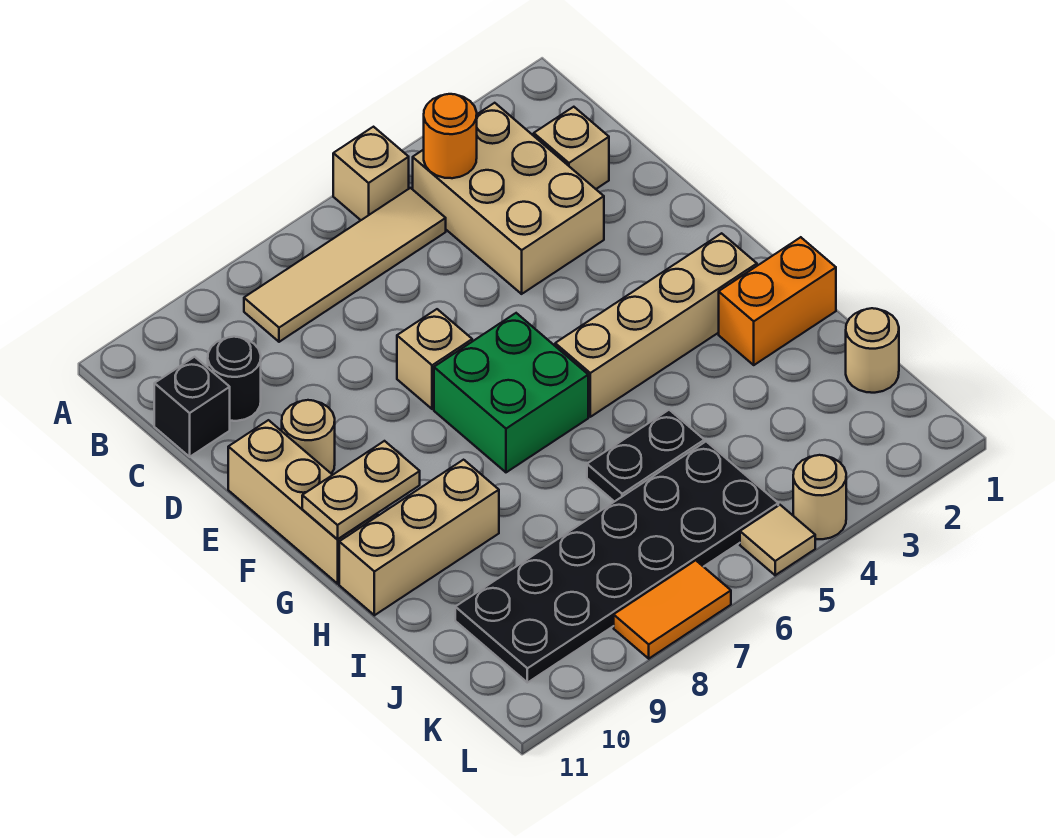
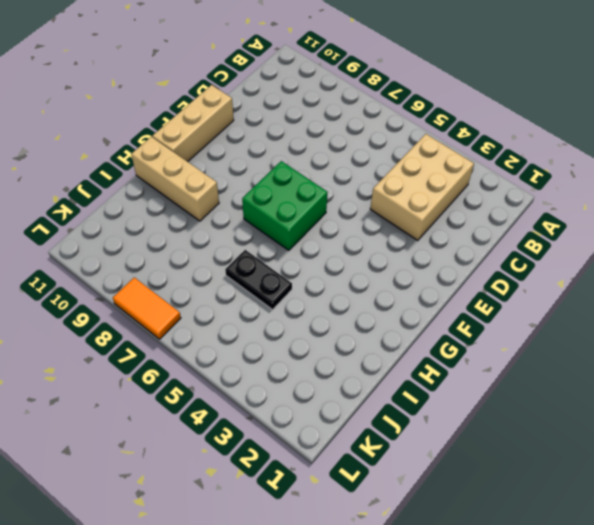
none -> tan 1x1 brick [333,127,409,220]
none -> tan 1x4 tile [244,188,446,342]
none -> tan 1x1 brick [534,107,609,189]

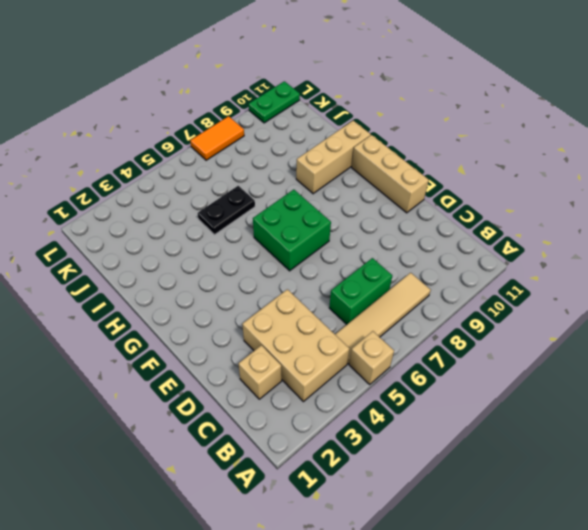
green 1x2 brick [329,258,392,324] -> none
green 1x2 plate [249,81,300,123] -> none
none -> black 1x1 round brick [208,337,261,421]
none -> black 1x1 brick [154,357,230,457]
none -> tan 1x1 brick [397,309,472,409]

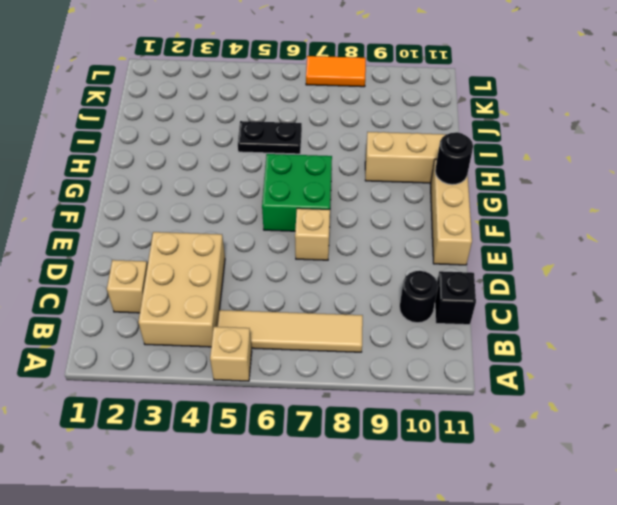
black 1x1 round brick [435,132,473,185] -> tan 1x2 plate [302,441,420,540]
none -> tan 1x1 round brick [282,400,335,474]
none -> tan 1x4 brick [555,233,757,417]
none -> orange 1x2 brick [719,237,836,365]

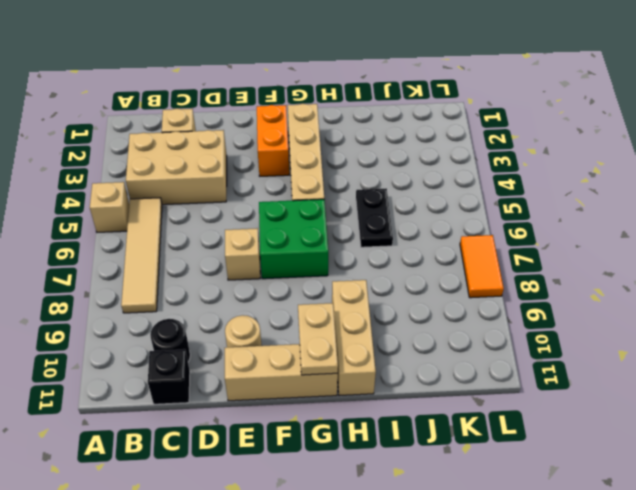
orange 1x2 brick [257,105,289,176] -> orange 1x2 brick moved to [719,237,836,365]
none -> tan 1x1 round brick [846,308,899,393]
none -> black 2x6 plate [455,441,778,683]
none -> tan 1x1 round brick [793,455,846,539]

